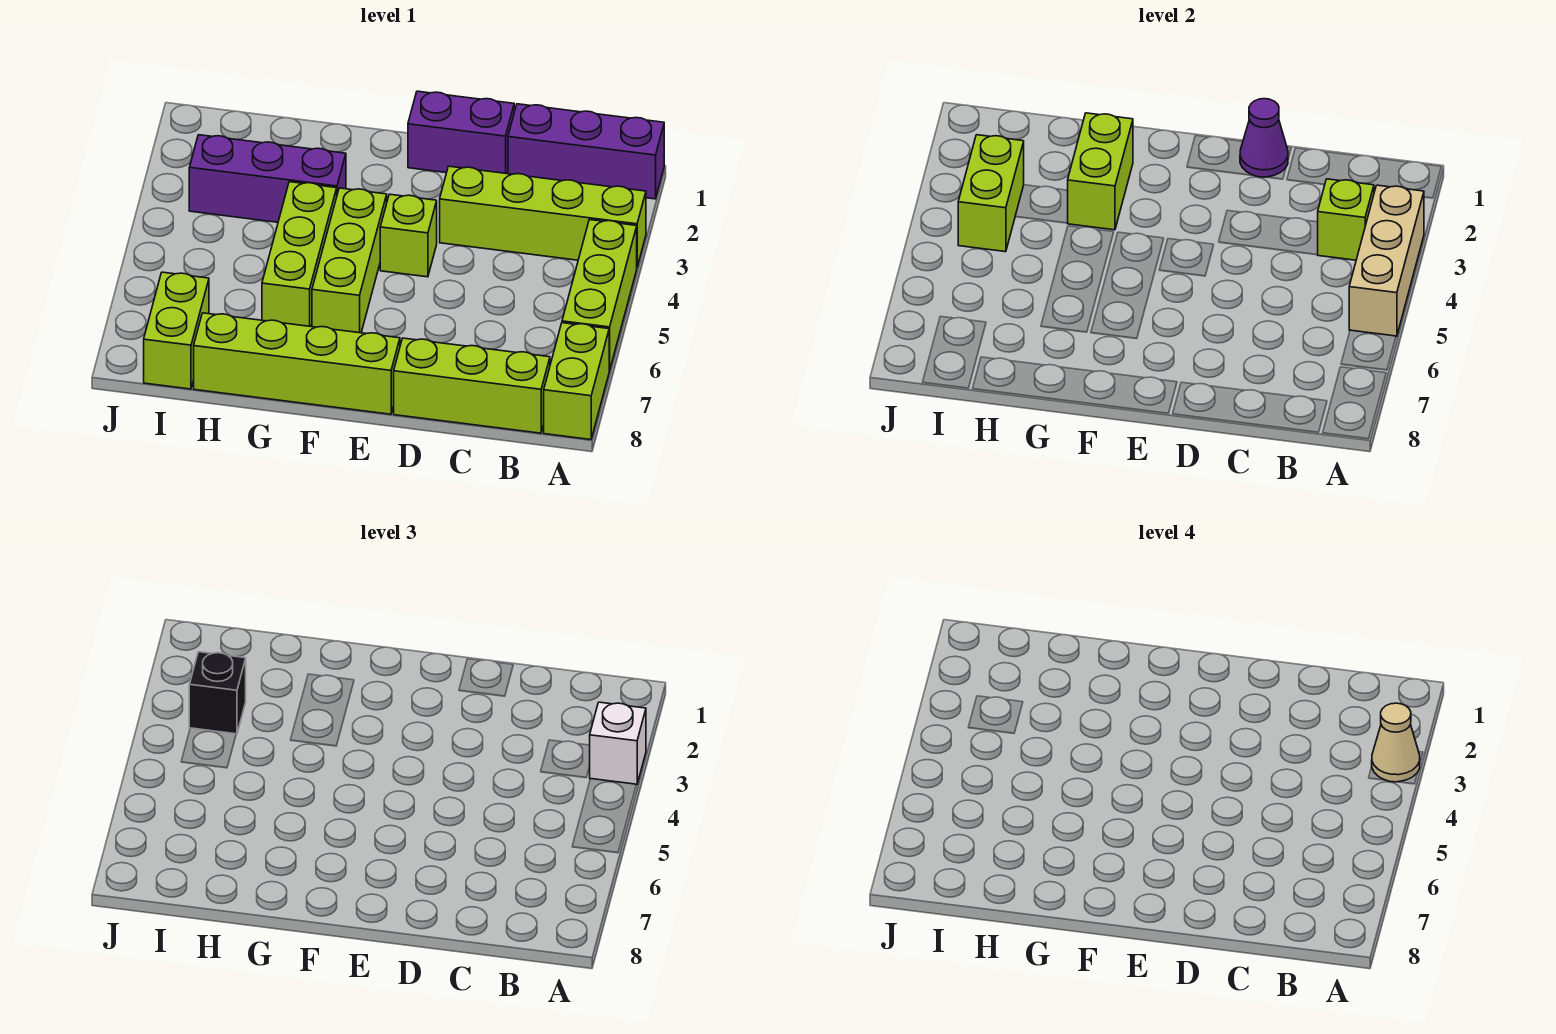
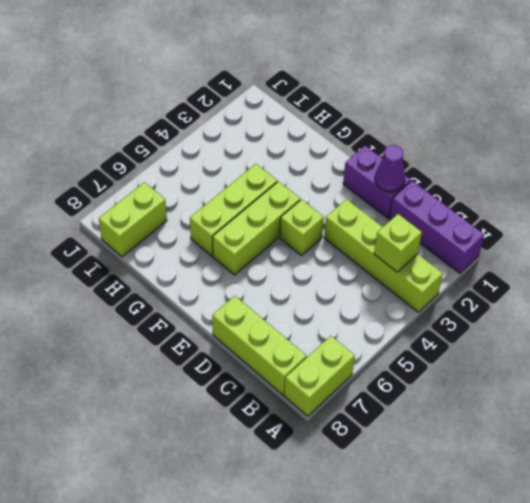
none -> lime 1x3 brick [562,220,637,371]
none -> lime 1x4 brick [194,313,400,414]
none -> purple 1x3 brick [189,135,346,222]

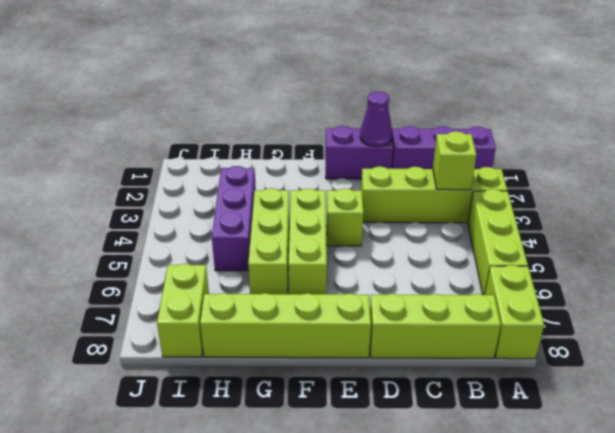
purple 1x3 brick [212,166,256,271] -> purple 1x3 brick turned to [189,135,346,222]
none -> tan 1x3 brick [1349,185,1424,337]
none -> lime 1x2 brick [1068,113,1133,230]
none -> lime 1x2 brick [958,135,1024,252]

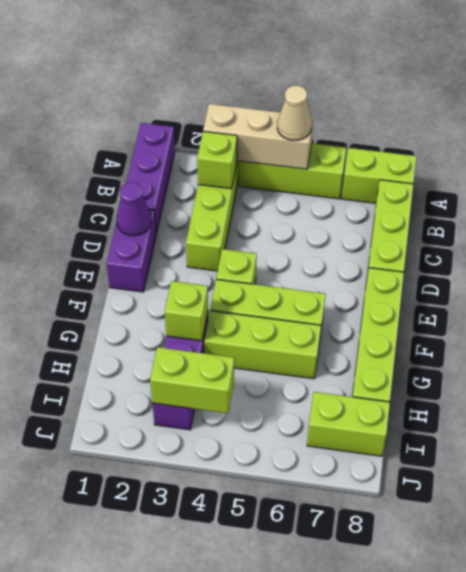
tan 1x1 cone [277,85,312,140] -> tan 1x1 cone moved to [1372,703,1420,782]
lime 1x1 brick [165,281,208,341] -> lime 1x2 brick [1068,113,1133,230]
none -> white 1x1 brick [590,702,646,785]
none -> black 1x1 brick [189,652,246,734]

